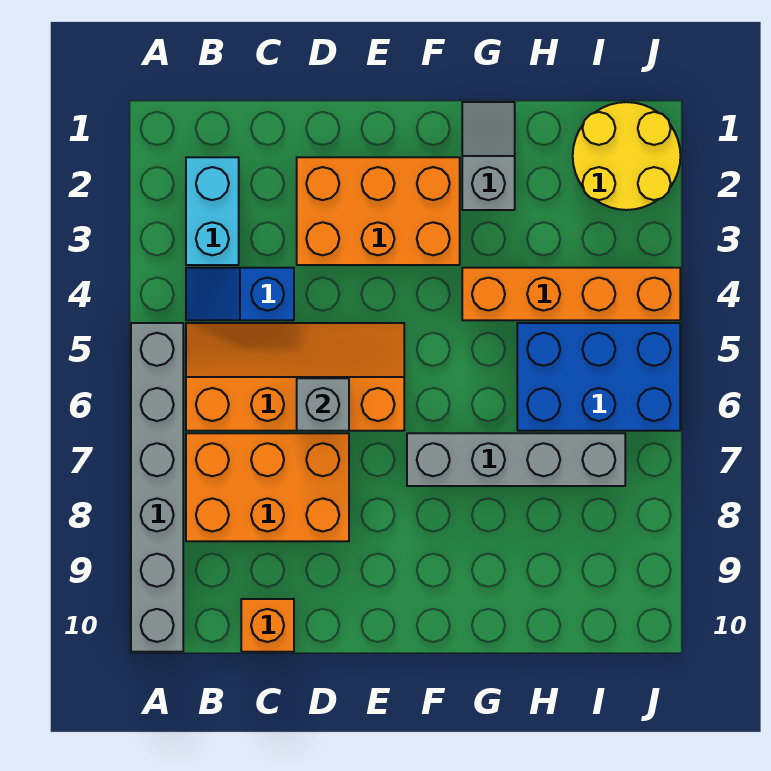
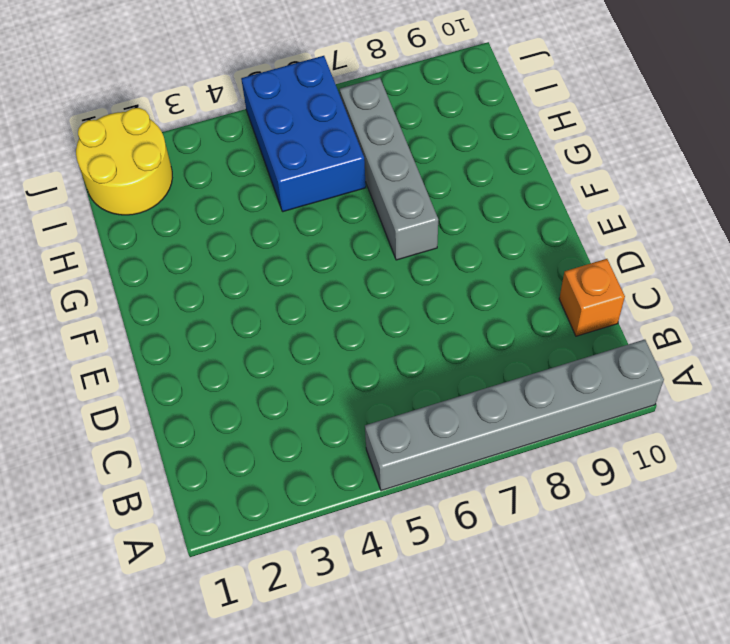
none -> cyan 1x2 brick [186,157,239,265]
none -> blue 1x2 slope [186,268,294,320]
none -> orange 2x4 slope [186,323,404,431]

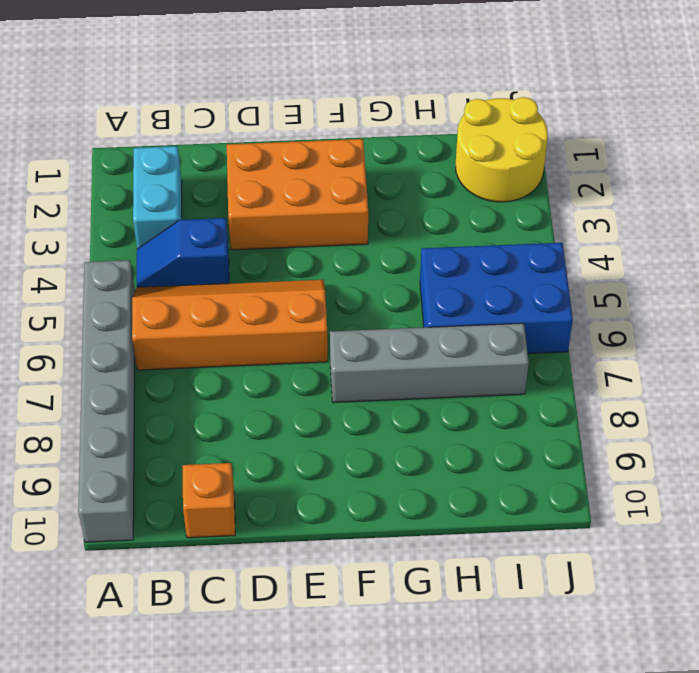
none -> orange 2x3 brick [186,433,349,541]
none -> grey 1x2 slope [462,102,515,210]
none -> orange 1x4 brick [462,268,680,320]

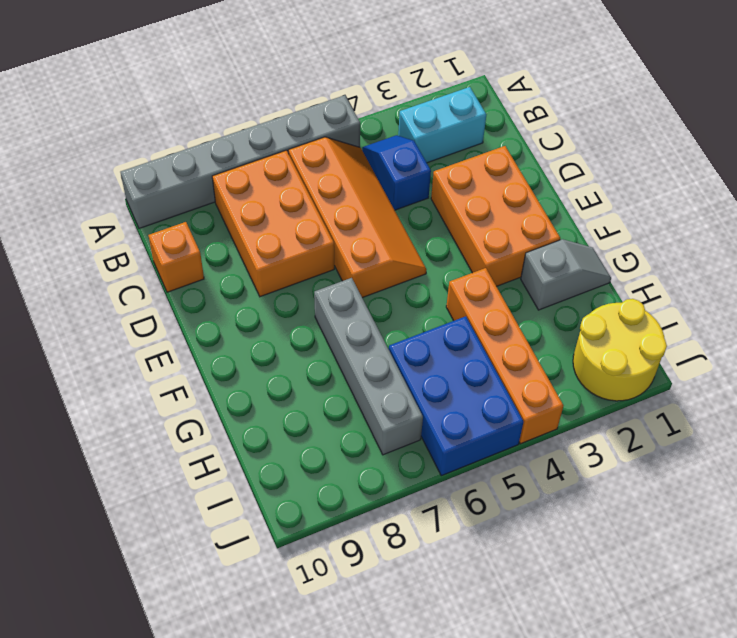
none -> grey 1x1 brick [297,378,349,431]

